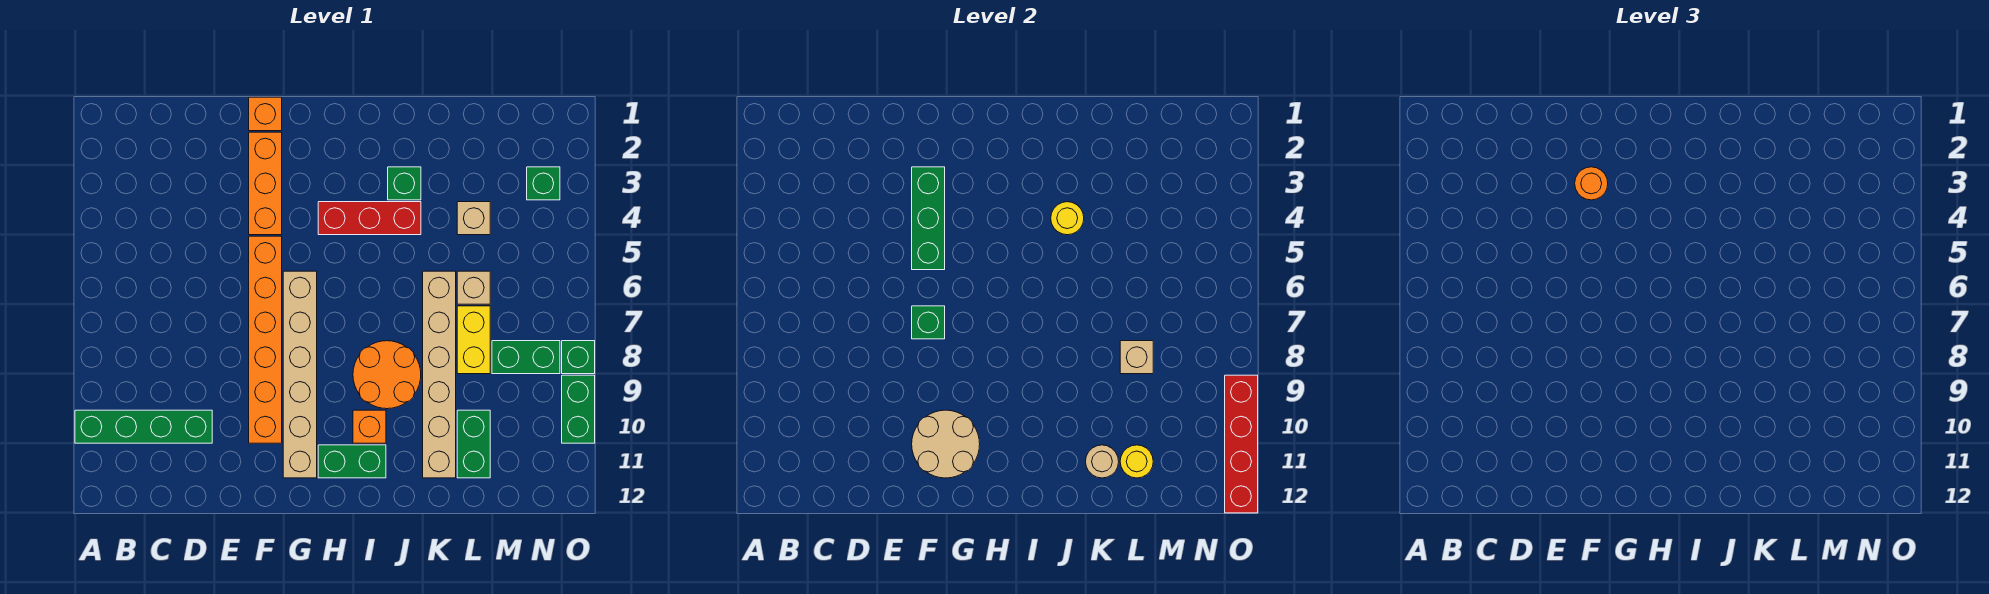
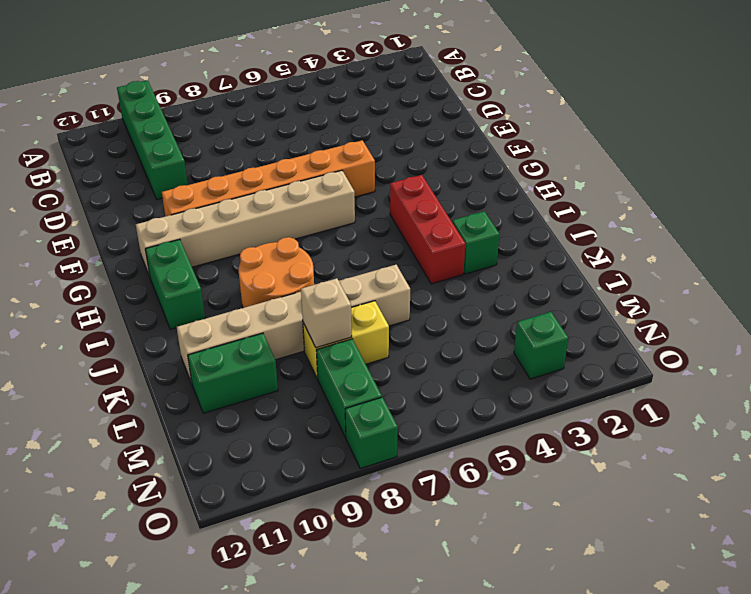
none -> orange 1x1 brick [249,97,282,131]
none -> orange 1x3 brick [249,132,282,235]
none -> orange 1x1 brick [353,410,386,443]

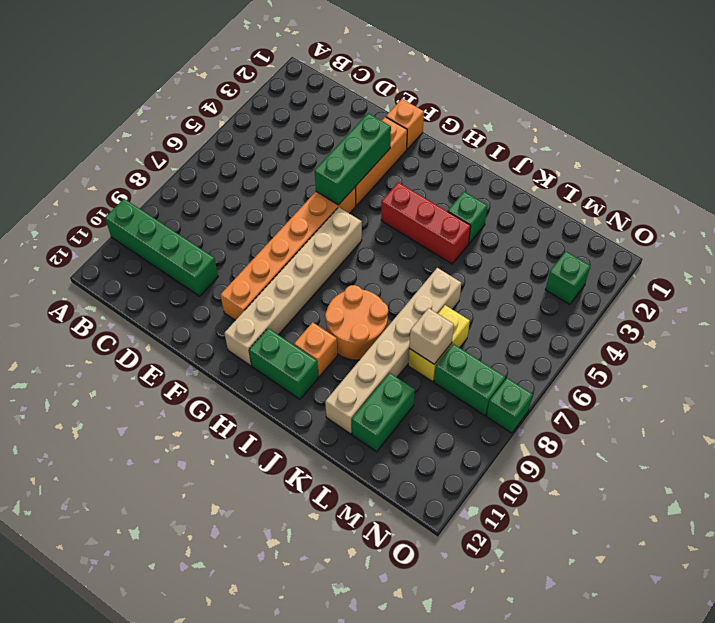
none -> tan 1x1 brick [457,202,490,235]
none -> tan 1x1 brick [457,271,490,304]
none -> green 1x2 brick [562,375,595,443]

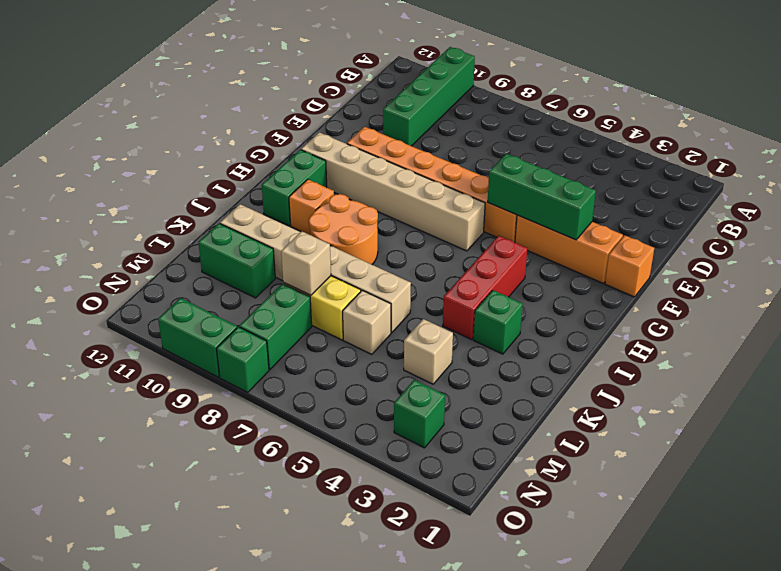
none -> green 1x1 brick [912,306,945,339]
none -> tan 2x2 round brick [912,410,980,478]
none -> yellow 1x1 round brick [1051,202,1084,235]

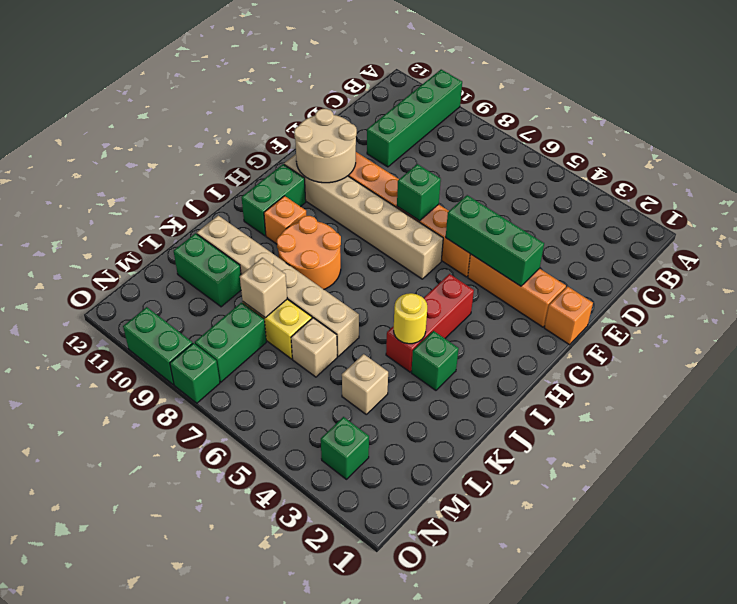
none -> tan 1x1 round brick [1086,445,1119,478]
none -> yellow 1x1 round brick [1120,445,1153,478]
none -> red 1x4 brick [1225,375,1258,513]

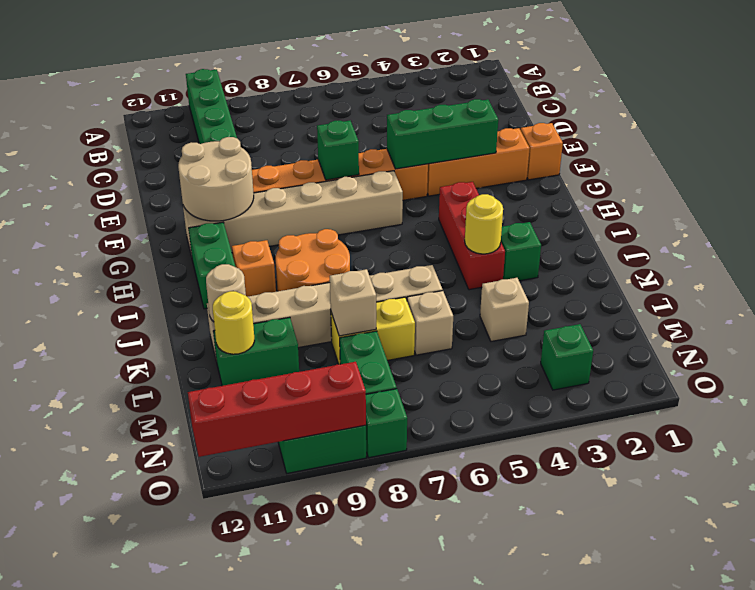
none -> orange 1x1 round brick [1575,167,1608,200]

